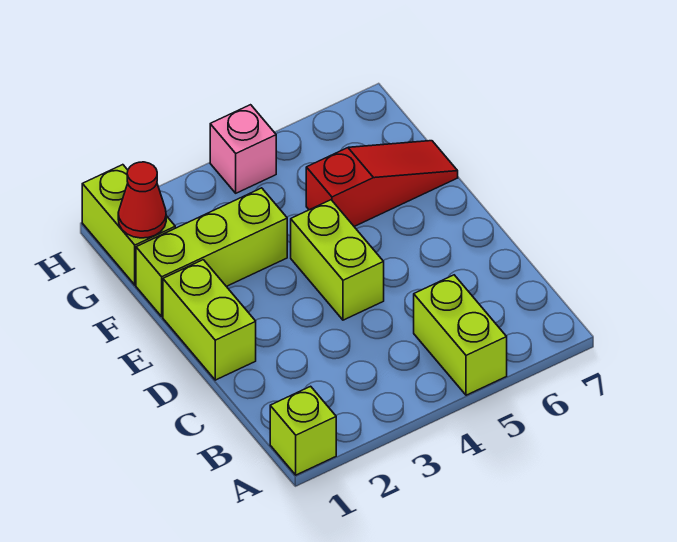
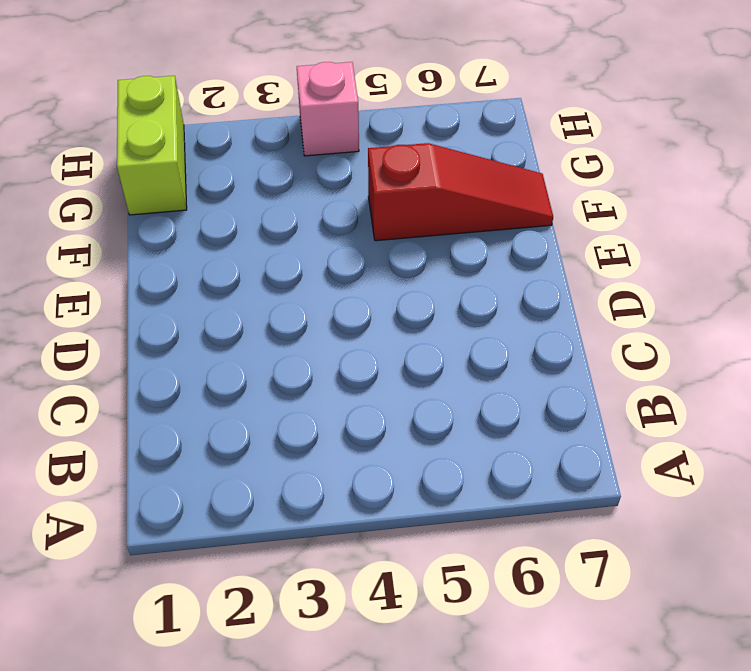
none -> lime 1x1 brick [270,386,336,475]
none -> lime 1x2 brick [414,275,507,395]

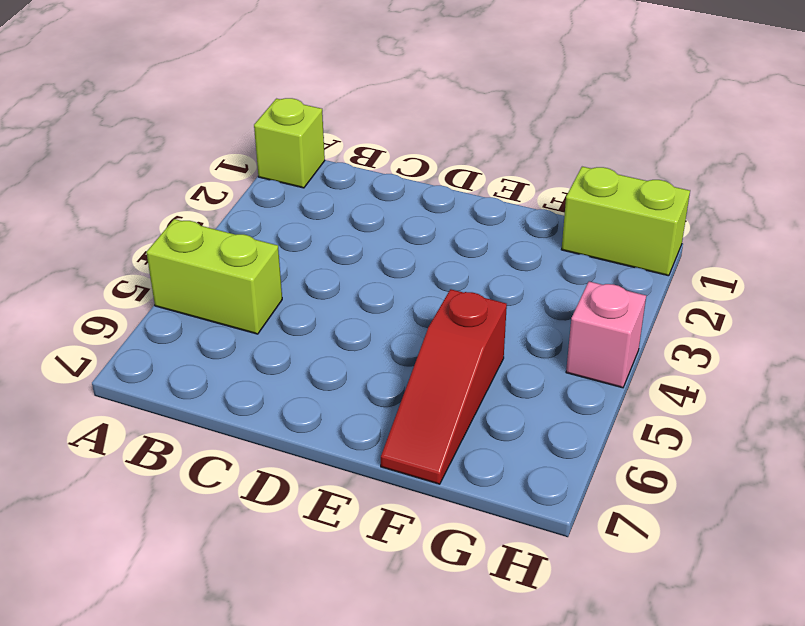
none -> lime 1x2 brick [163,260,256,380]
none -> lime 1x2 brick [291,200,384,320]

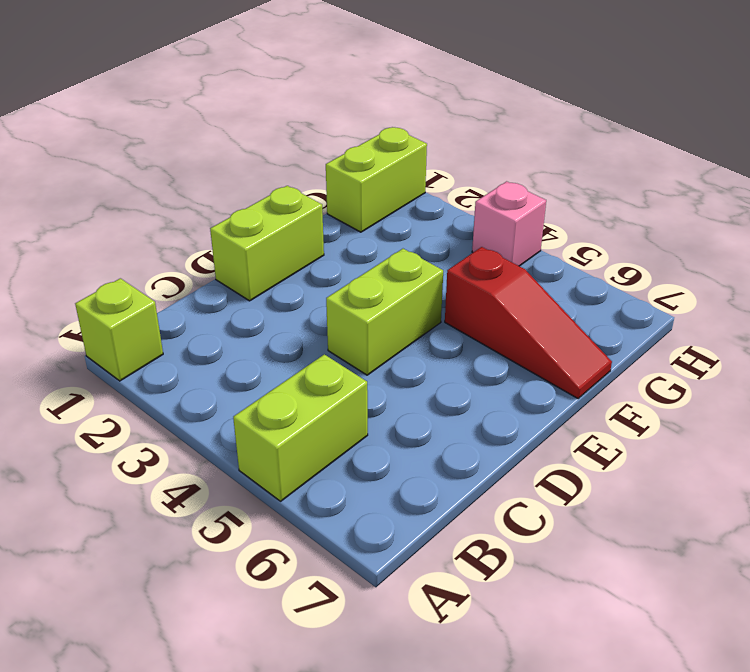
none -> lime 1x3 brick [136,188,287,316]
none -> red 1x1 cone [118,162,166,238]

